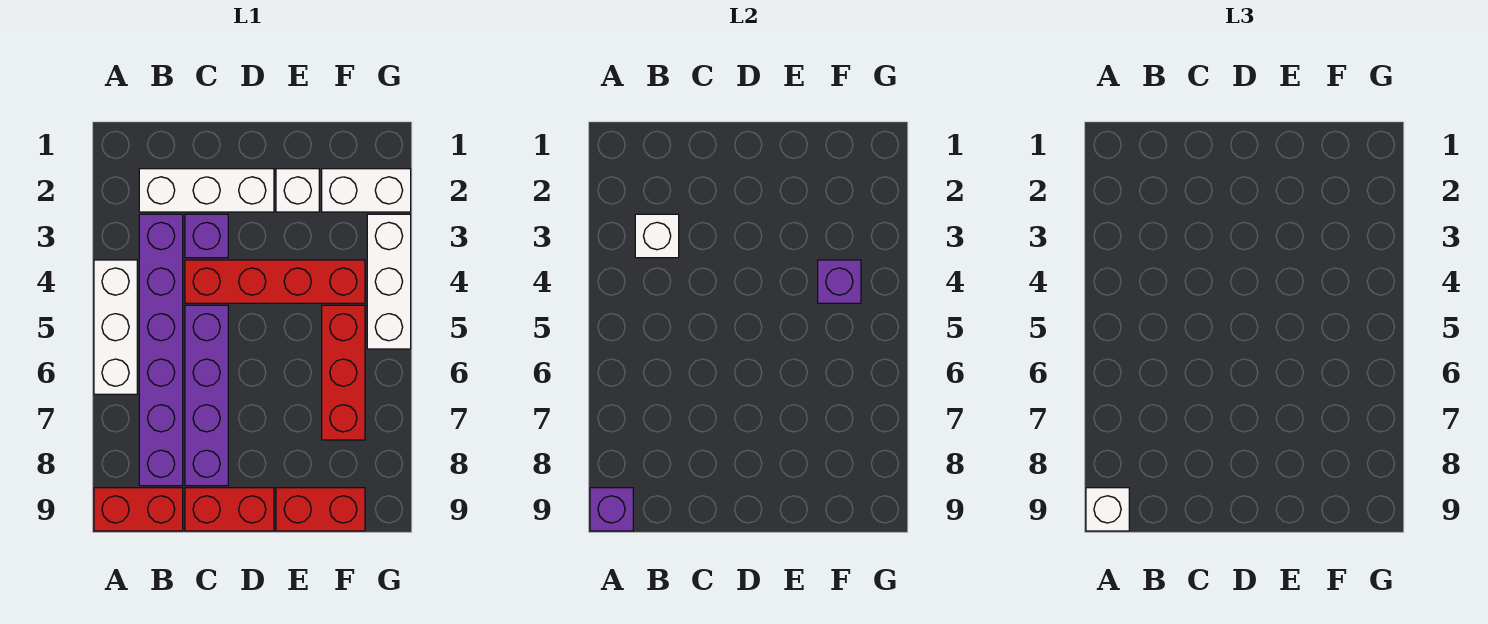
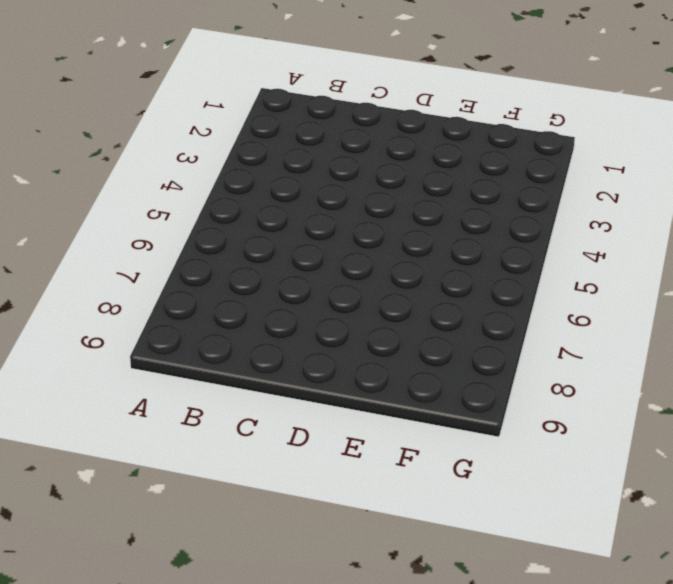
none -> white 1x3 brick [94,260,137,394]
none -> red 1x2 brick [94,488,183,531]
none -> white 1x3 brick [139,169,274,212]

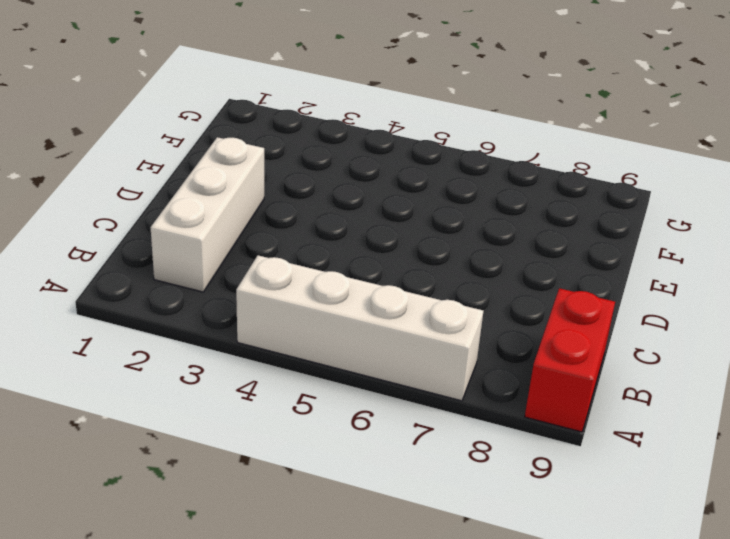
white 1x4 brick [236,255,483,401] -> white 1x3 brick [94,260,137,394]
none -> purple 1x6 brick [139,214,183,486]
none -> purple 1x1 brick [185,214,228,258]
none -> red 1x4 brick [185,260,365,303]

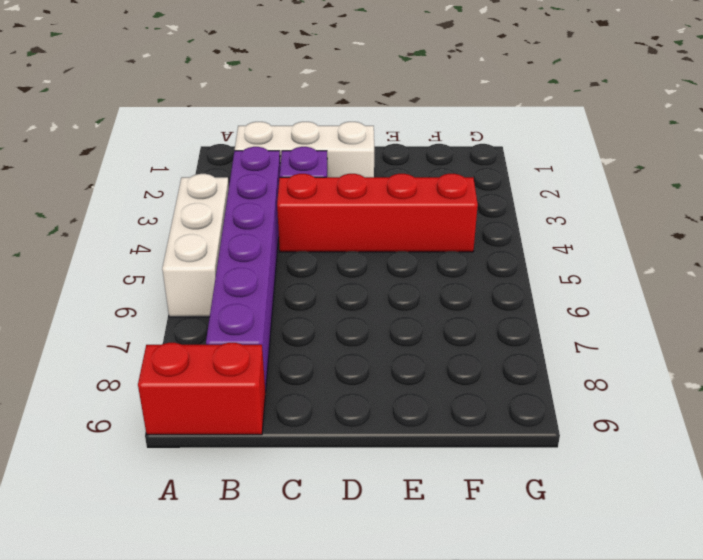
none -> purple 1x4 brick [185,305,228,486]
none -> red 1x2 brick [185,488,274,531]
none -> white 1x1 brick [276,169,319,212]

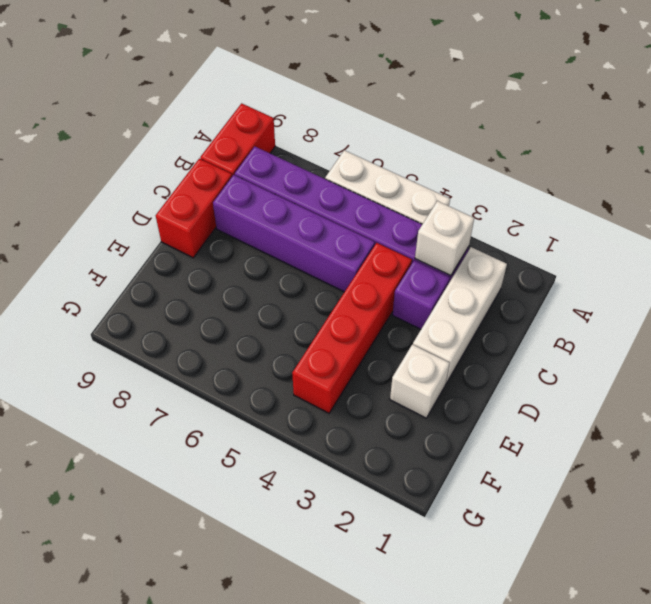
none -> red 1x2 brick [276,488,365,531]
none -> white 1x2 brick [322,169,411,212]
none -> red 1x3 brick [322,305,365,440]

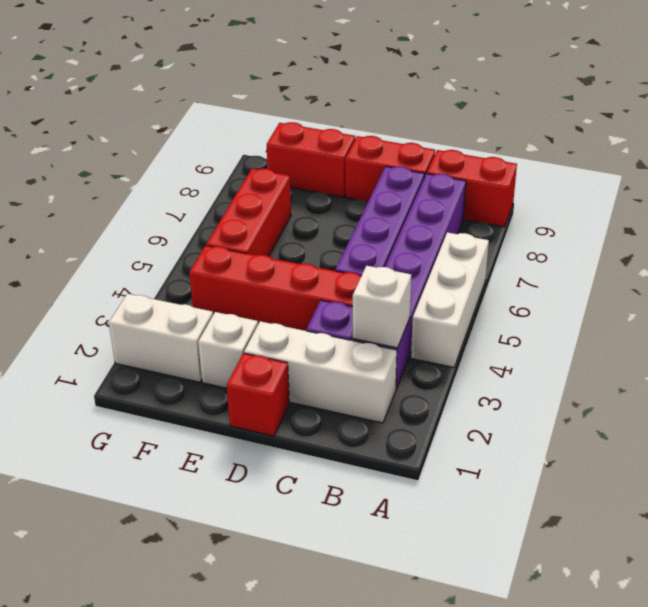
red 1x1 brick [227,353,289,436] -> none
none -> white 1x3 brick [367,214,411,349]
none -> purple 1x1 brick [590,488,633,531]
none -> purple 1x1 brick [818,260,861,303]

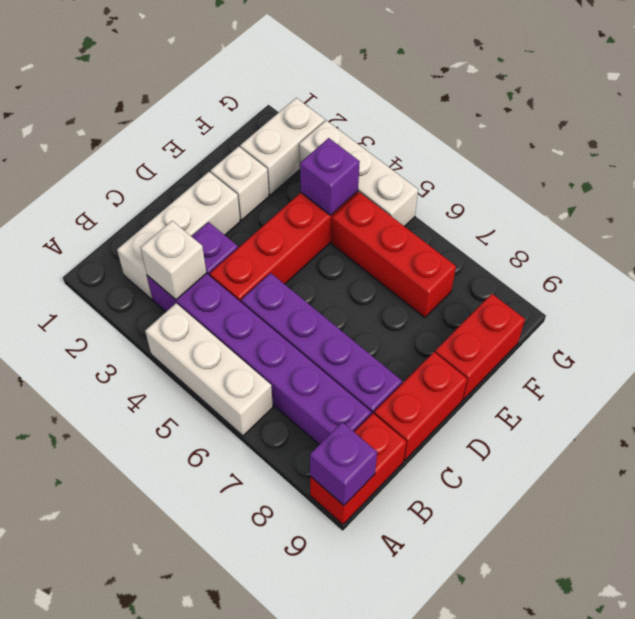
none -> white 1x1 brick [1086,488,1129,531]

